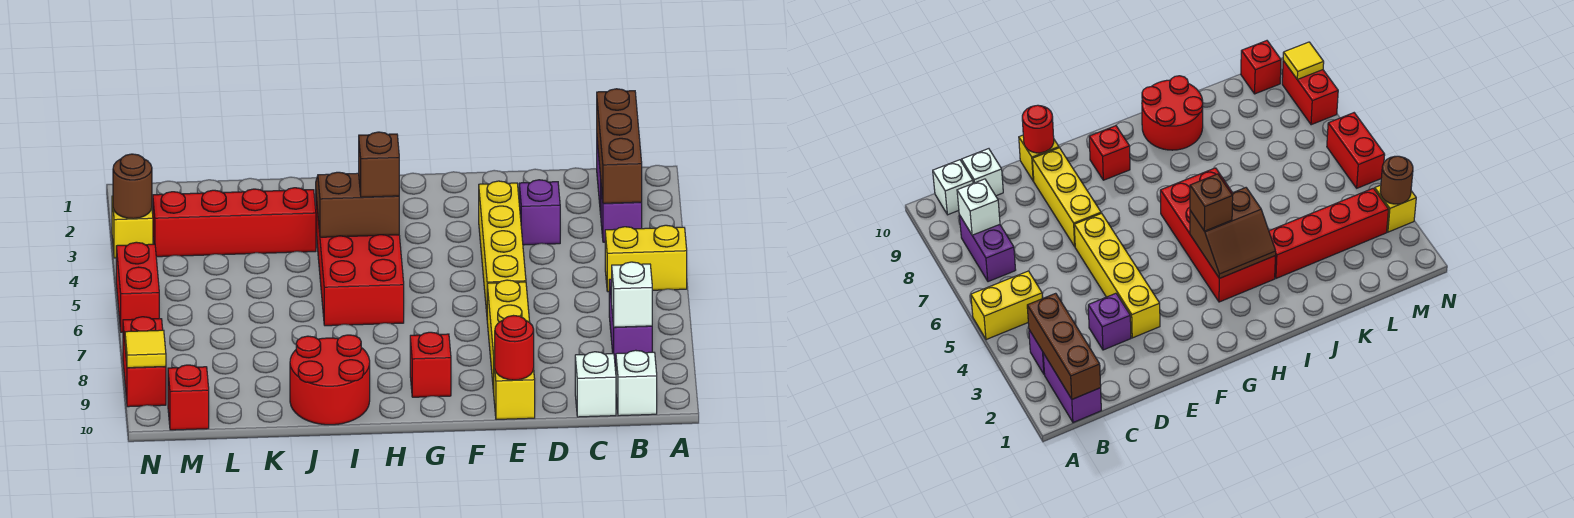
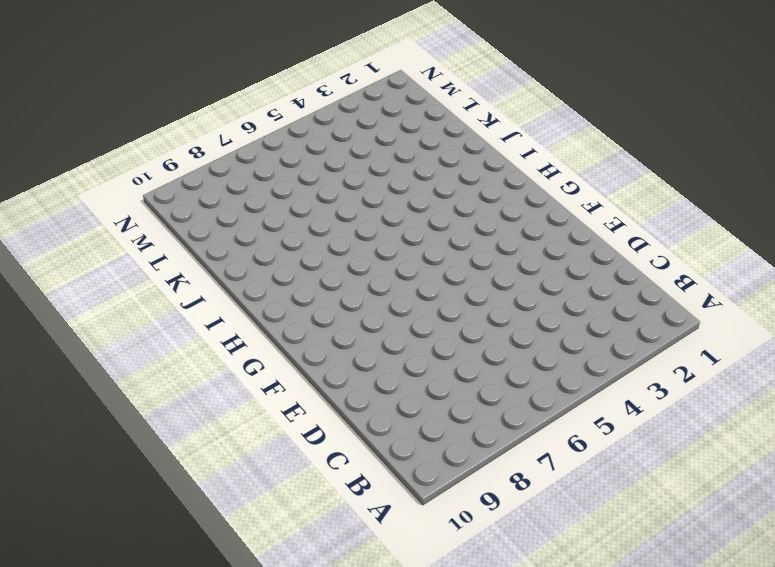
none -> yellow 1x2 brick [605,225,687,292]
none -> purple 1x2 brick [1043,353,1101,423]
none -> purple 1x1 brick [601,188,642,242]

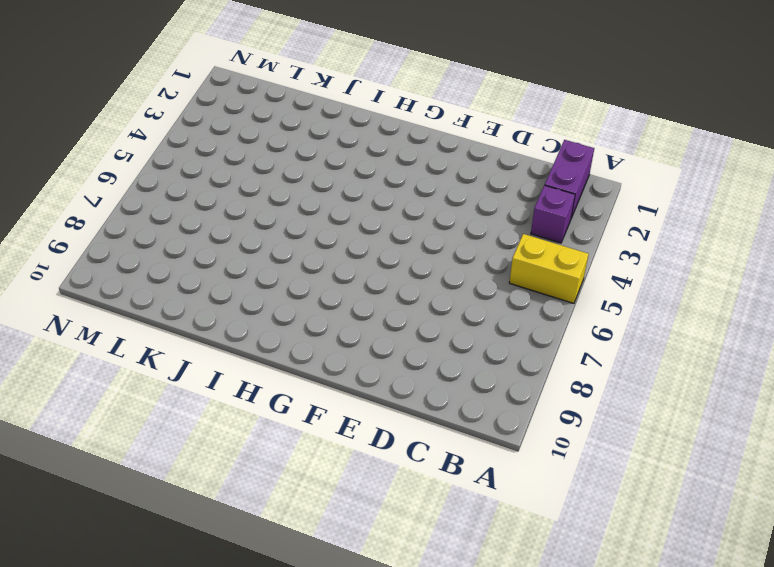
none -> purple 1x2 brick [609,279,652,366]
none -> white 1x1 brick [616,350,657,416]
none -> white 1x1 brick [575,352,616,417]

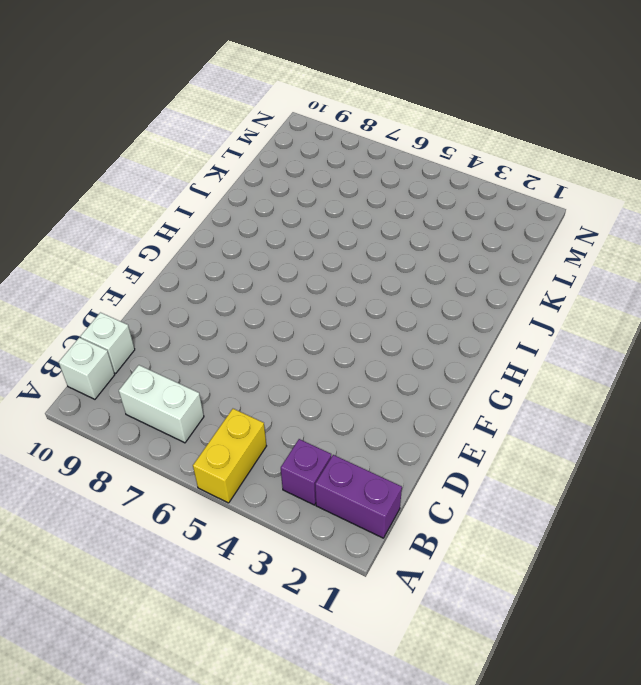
white 1x2 brick [119,365,204,443] -> purple 1x2 brick [609,279,652,366]
none -> purple 1x1 brick [519,180,560,245]
none -> yellow 1x4 brick [479,181,526,312]
none -> yellow 1x3 brick [487,280,530,392]

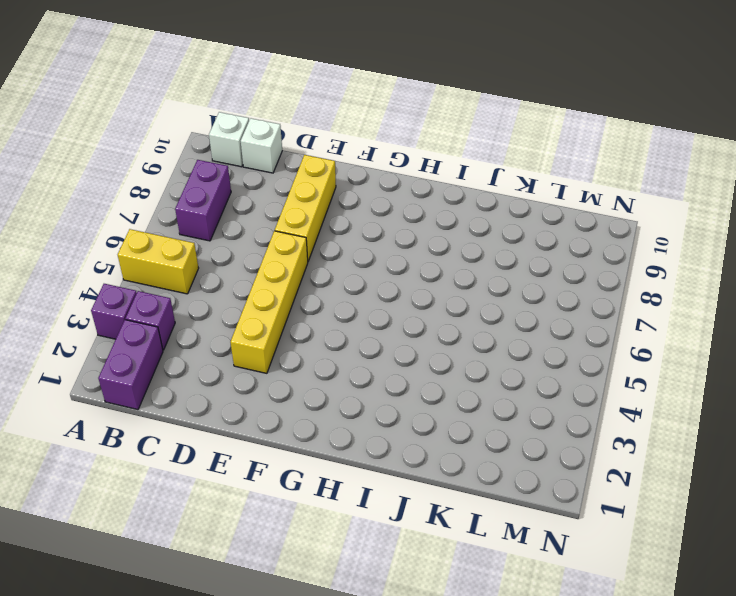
purple 1x1 brick [91,284,137,339] -> purple 1x1 brick moved to [519,180,560,245]
none -> yellow 1x1 brick [494,357,535,420]
none -> red 1x1 brick [410,332,451,397]
none -> red 2x4 brick [316,198,404,326]

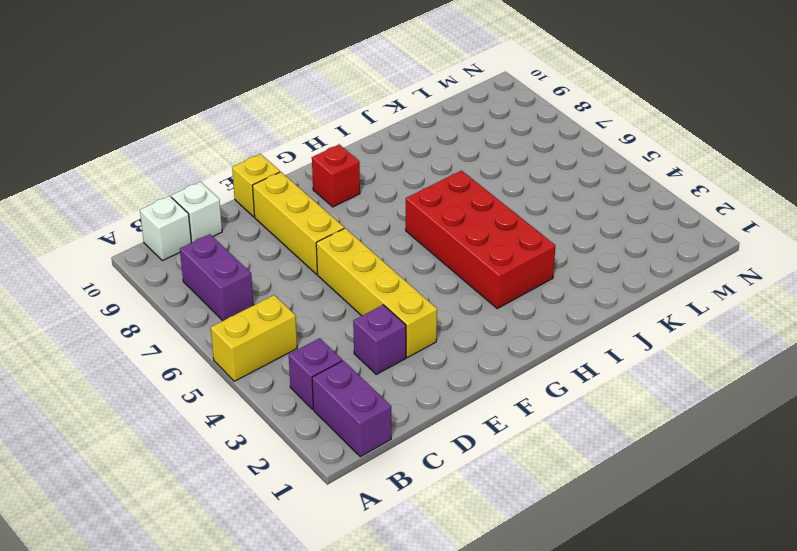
none -> red 2x2 round brick [290,335,370,425]
none -> red 1x4 brick [153,188,316,257]
none -> red 1x1 brick [168,365,209,430]

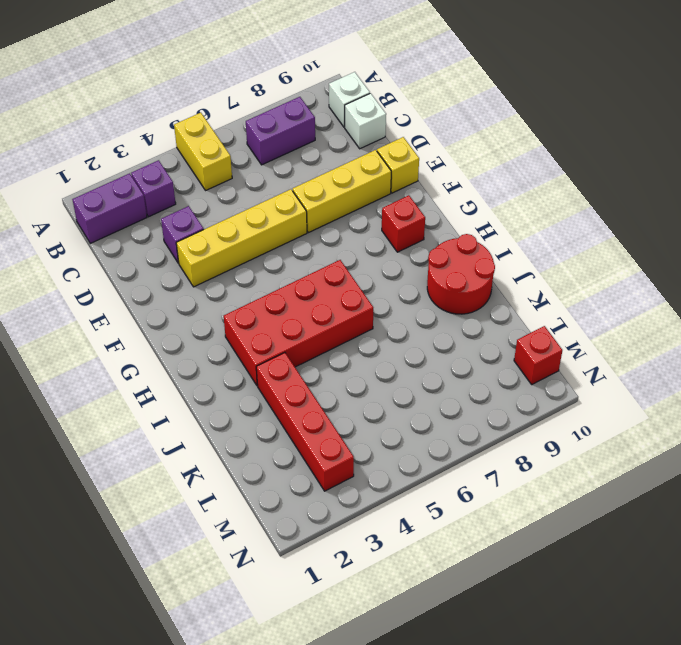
none -> yellow 1x1 brick [112,196,153,258]
none -> red 1x2 brick [116,242,159,332]
none -> red 1x2 brick [123,317,166,407]

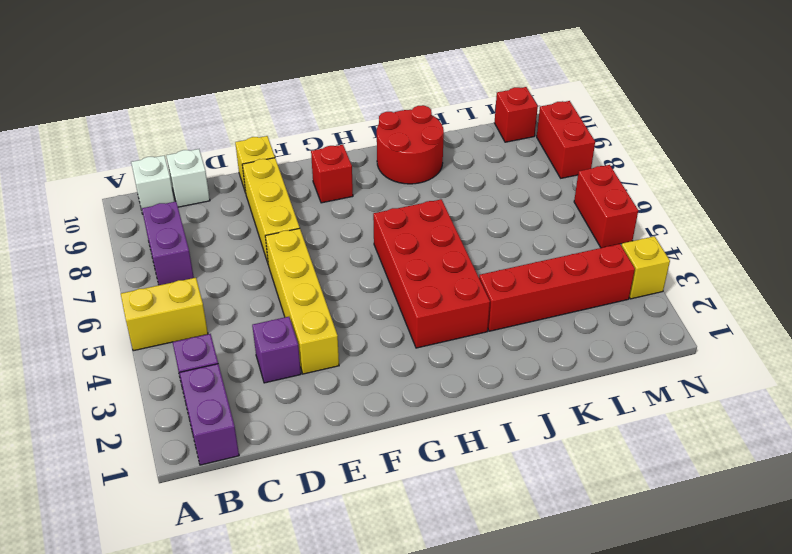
none -> brown 1x3 brick [597,89,642,203]
none -> white 1x1 brick [612,262,652,327]
none -> red 1x1 round brick [495,316,534,380]

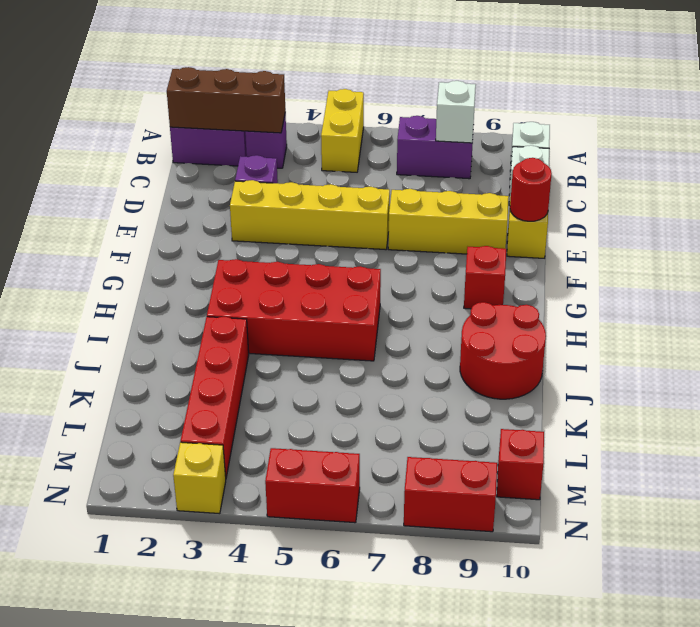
none -> brown 2x2 slope [316,172,399,237]
none -> brown 1x1 round brick [113,154,152,219]
none -> yellow 1x1 tile [125,330,166,368]

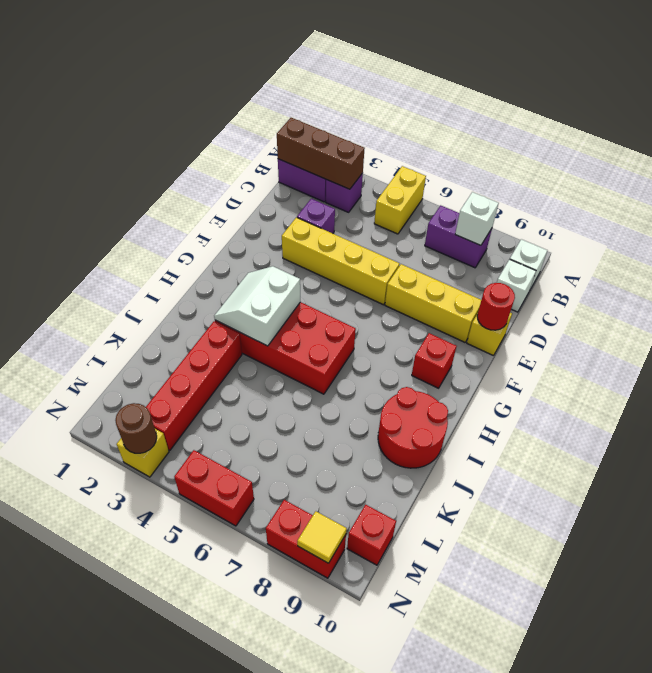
white 2x2 slope [214,266,300,346] -> brown 2x2 slope [316,172,399,237]
none -> brown 1x1 brick [359,132,399,197]

